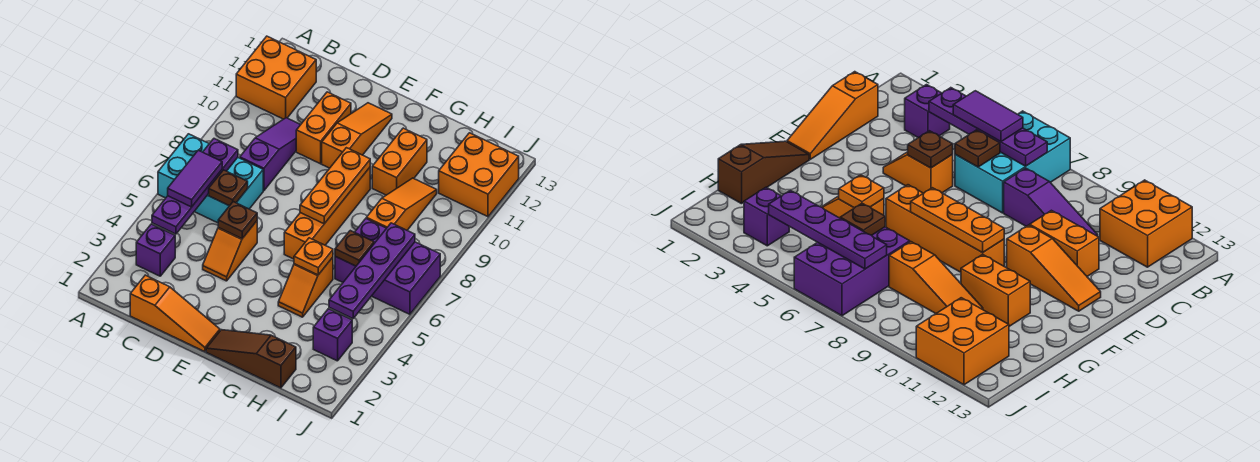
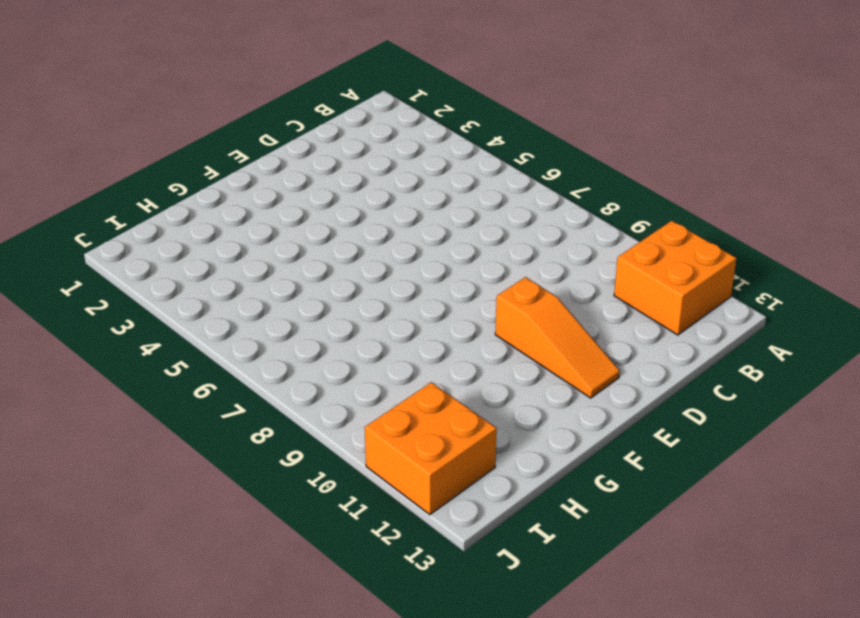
none -> cyan 2x3 brick [158,134,263,223]
none -> purple 1x1 brick [136,224,175,276]
none -> orange 1x3 slope [130,275,220,352]

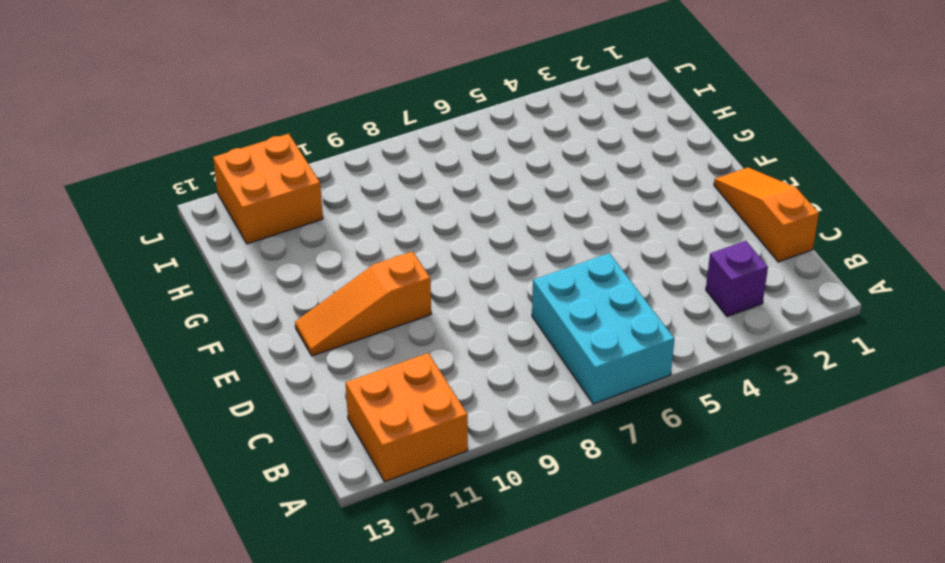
none -> purple 1x3 slope [240,118,301,191]
none -> orange 1x2 slope [203,221,257,281]
none -> orange 1x2 brick [296,92,351,164]

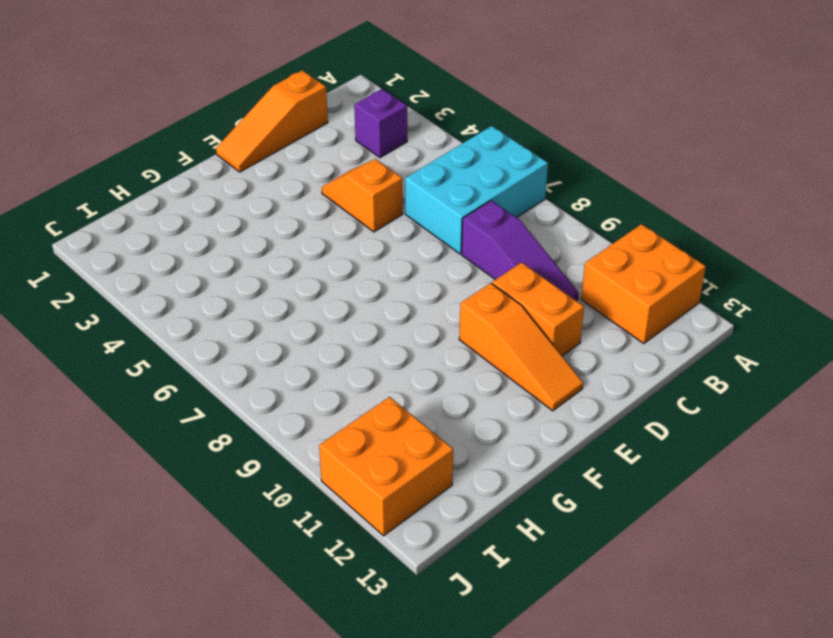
none -> brown 1x3 slope [206,330,296,388]
none -> orange 1x4 brick [284,168,370,259]
none -> orange 1x2 slope [278,257,333,317]

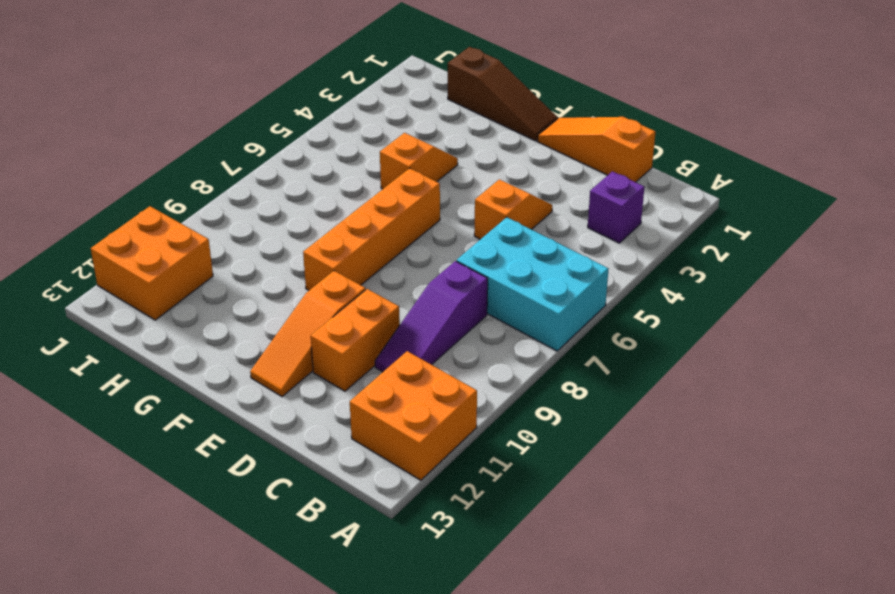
none -> orange 1x2 brick [372,128,427,195]
none -> purple 2x3 brick [335,219,440,314]
none -> orange 1x3 slope [366,178,437,230]

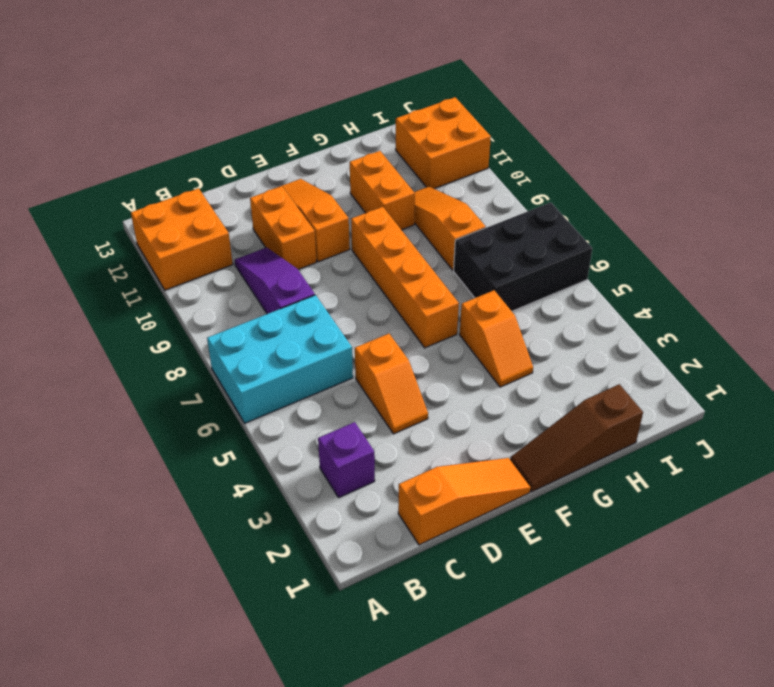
black 2x3 brick [454,202,592,311] -> purple 2x3 brick [335,219,440,314]
none -> purple 1x1 brick [313,309,352,361]
none -> purple 1x4 plate [152,139,238,234]
none -> brown 1x1 plate [209,170,248,206]

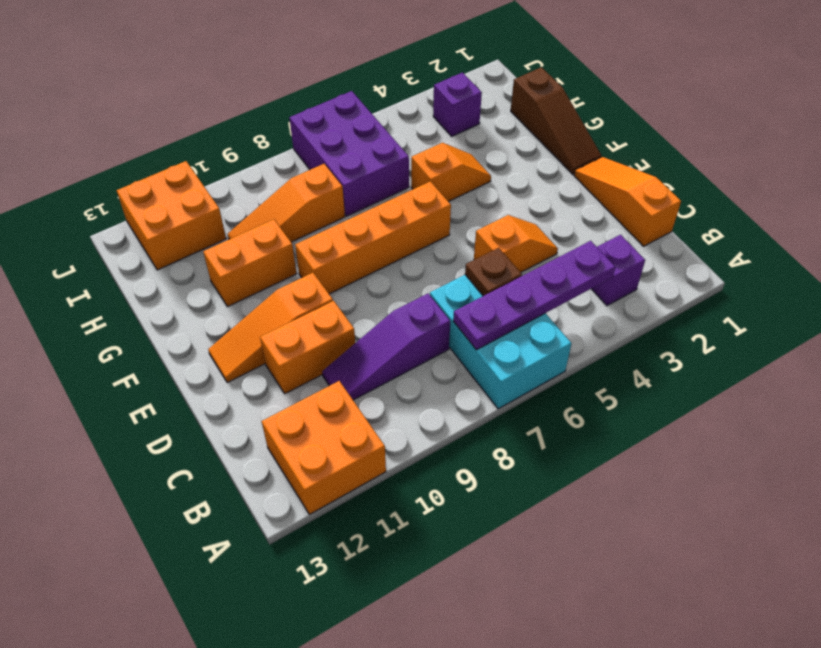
none -> brown 1x1 plate [218,202,257,239]
none -> orange 1x3 plate [300,148,370,224]
none -> orange 1x1 plate [294,238,333,275]

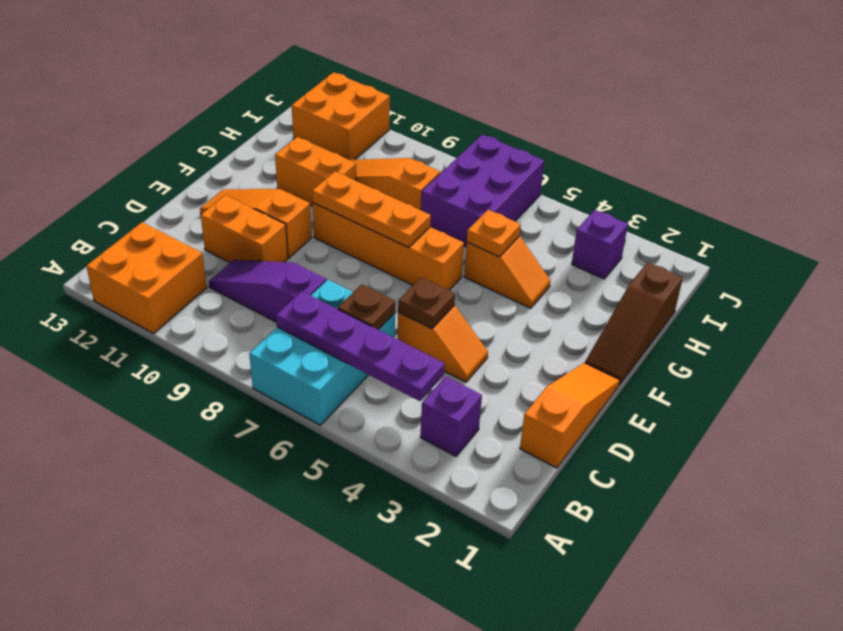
none -> brown 1x1 plate [335,230,374,266]
none -> purple 1x4 plate [329,223,415,319]
none -> purple 1x2 tile [168,150,222,207]

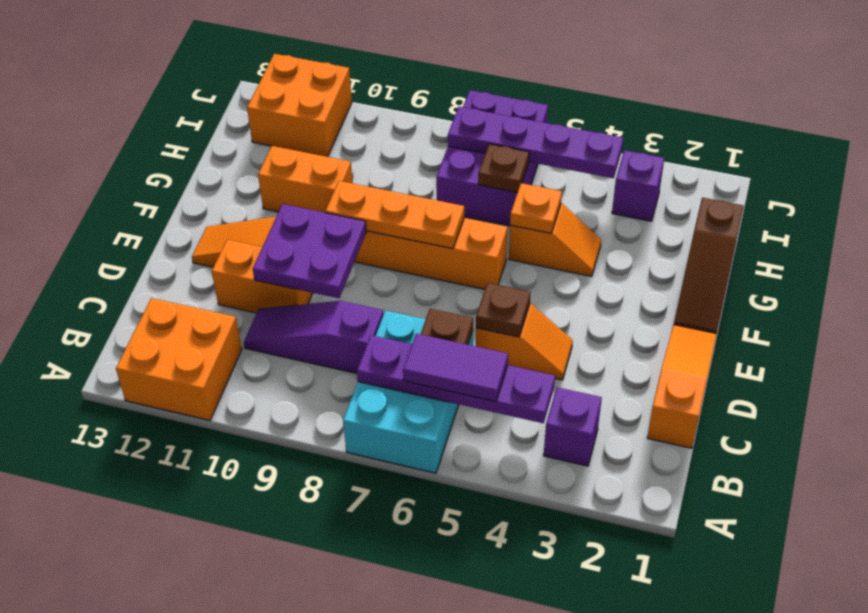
purple 2x2 plate [253,204,366,298] -> none
none -> orange 1x3 slope [366,178,437,230]

